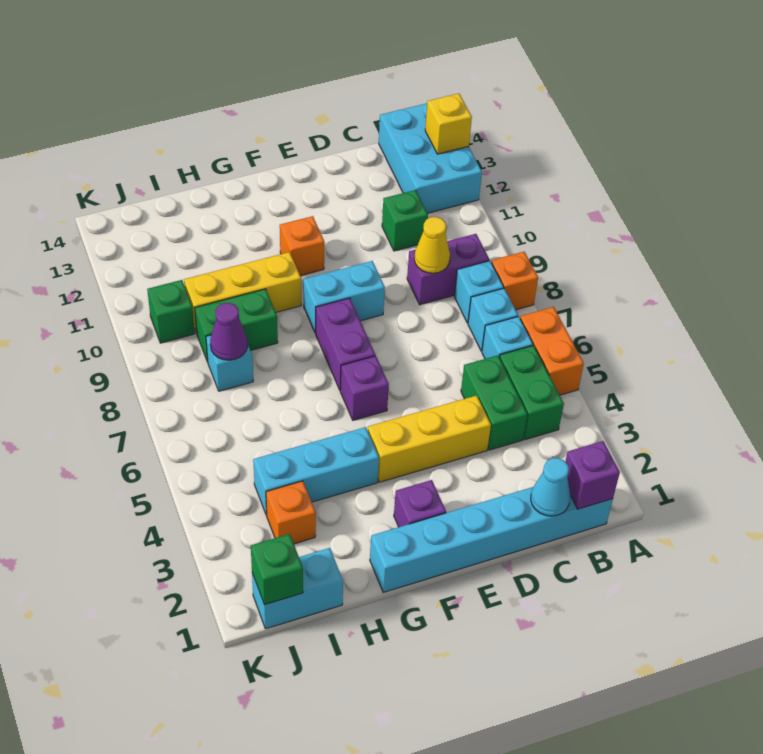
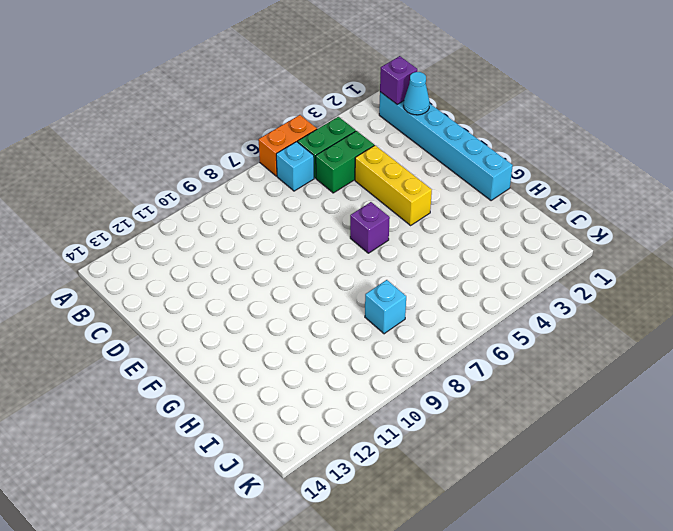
none -> orange 1x1 brick [491,252,538,310]
none -> cyan 2x3 brick [379,103,482,213]
none -> cyan 1x1 brick [468,288,518,351]
none -> cyan 1x1 brick [454,261,504,323]

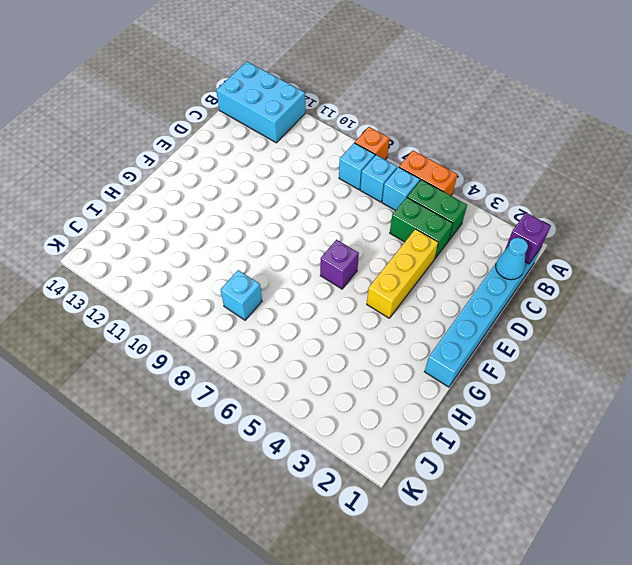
none -> purple 1x2 brick [407,234,489,305]
none -> green 1x1 brick [382,190,428,251]
none -> cyan 1x2 brick [303,261,385,333]
none -> purple 1x1 brick [394,480,446,527]

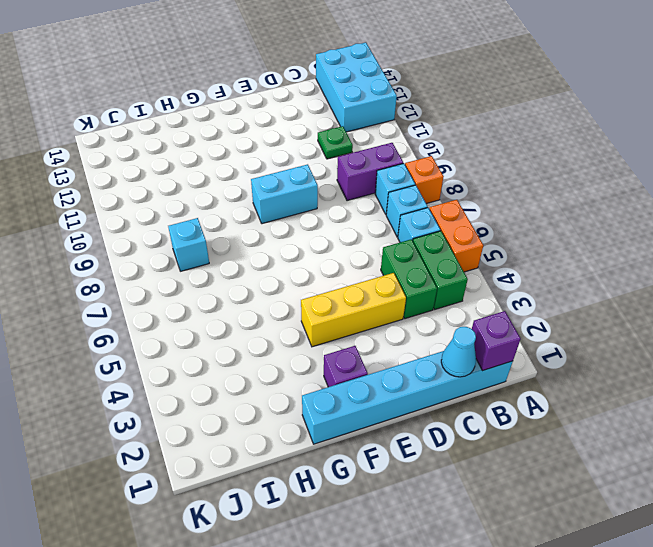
green 1x1 plate [318,126,353,159] -> green 1x1 brick [382,190,428,251]
none -> purple 1x1 brick [340,356,389,420]
none -> purple 1x2 brick [316,298,375,390]
none -> orange 1x1 brick [280,216,324,276]
none -> cyan 1x3 brick [253,427,379,515]

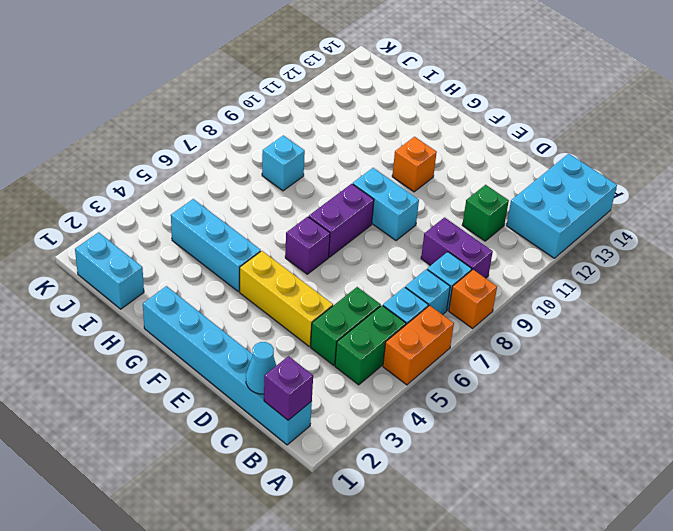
none -> purple 1x1 brick [394,480,446,527]
none -> yellow 1x3 brick [184,252,301,333]
none -> green 1x2 brick [195,289,278,362]
none -> orange 1x1 brick [266,481,316,544]

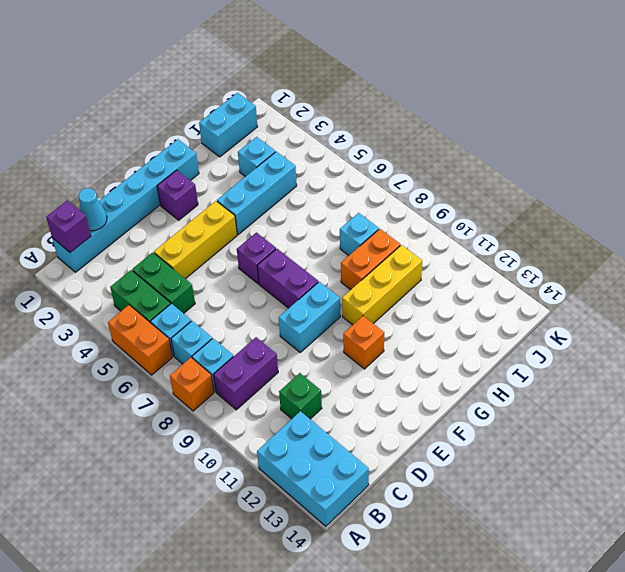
orange 1x2 brick [341,229,400,290] -> green 1x2 brick [195,289,278,362]
cyan 1x1 brick [238,137,275,177] -> orange 1x1 brick [266,481,316,544]
none -> green 1x1 brick [147,280,195,343]
none -> yellow 1x1 brick [425,93,472,154]
none -> yellow 1x1 cone [414,217,450,273]
none -> purple 1x1 cone [210,303,248,360]

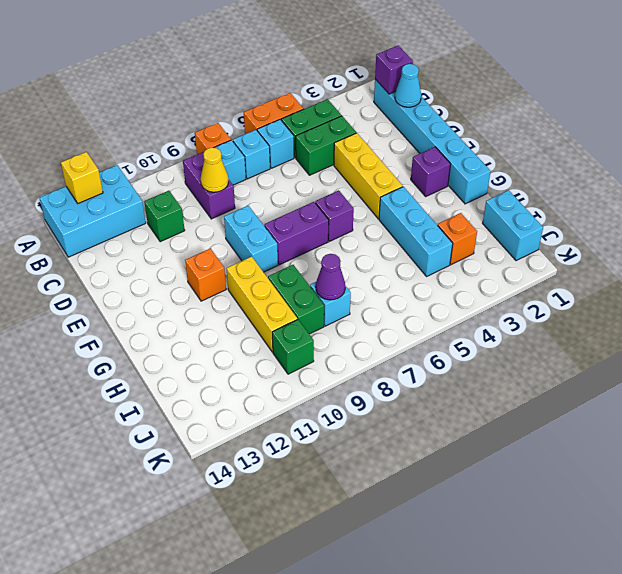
none -> green 1x1 brick [251,534,303,605]

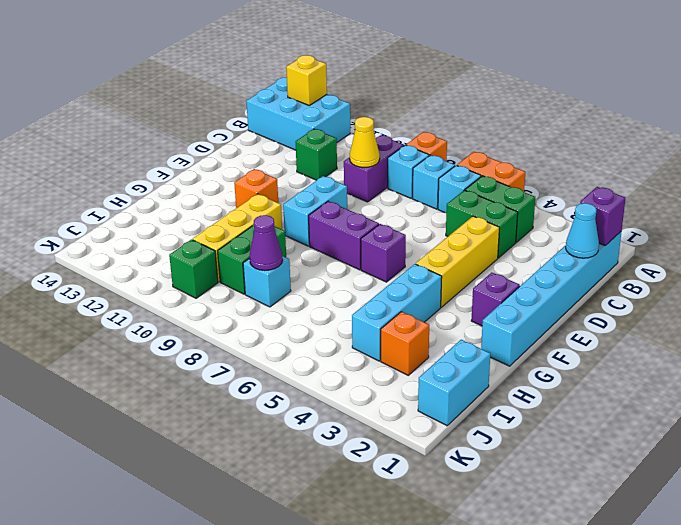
none -> green 1x1 brick [251,534,303,605]

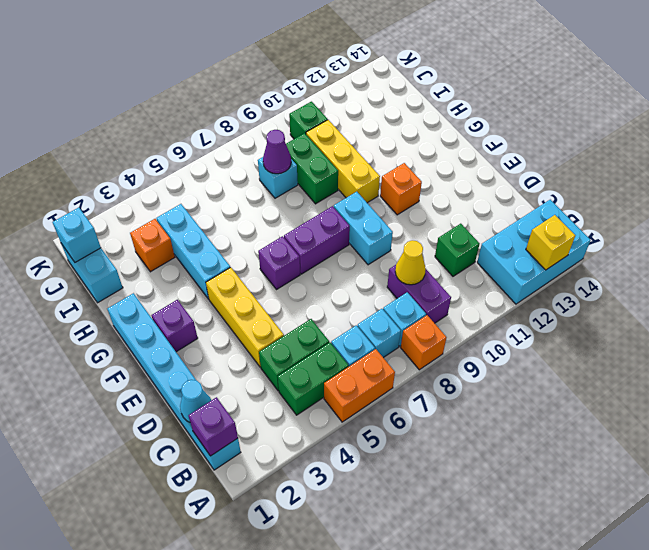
cyan 1x1 brick [52,208,101,262] -> green 1x1 brick [251,534,303,605]

